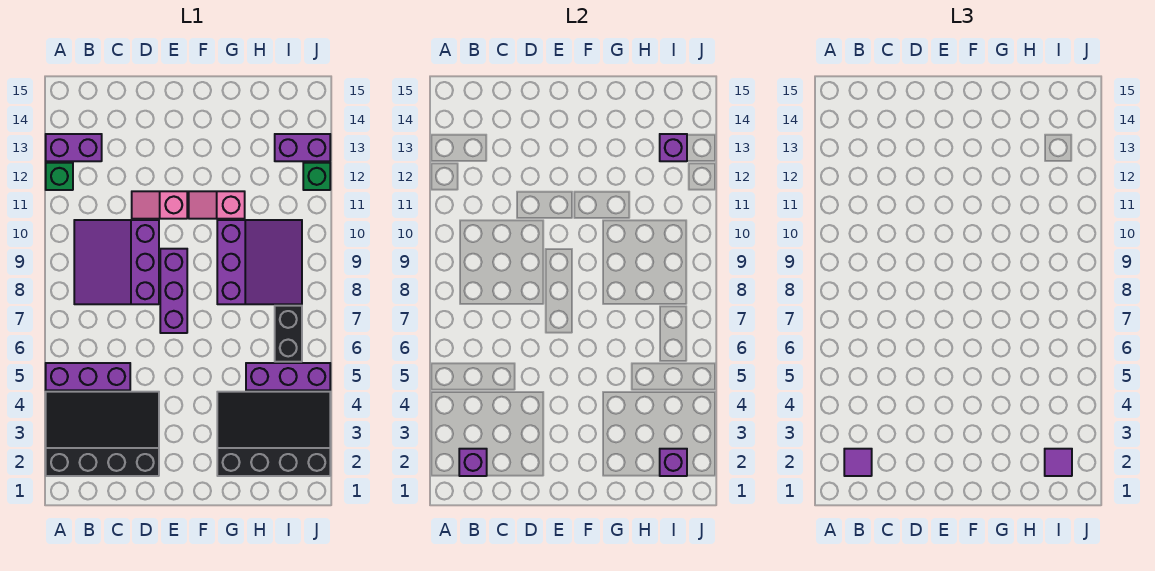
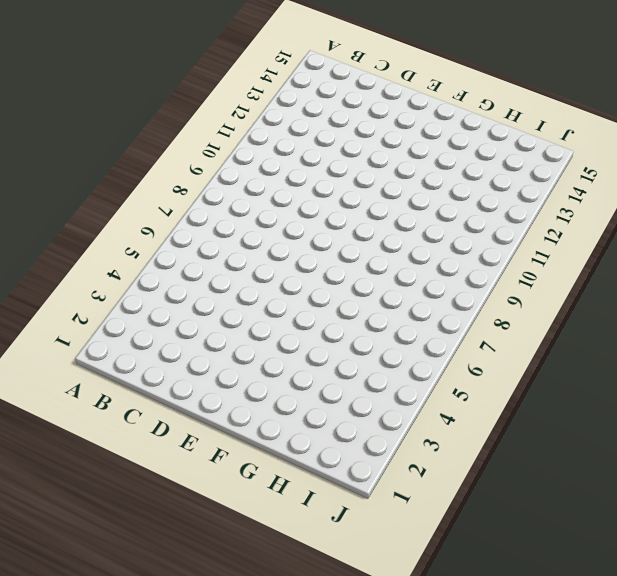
none -> black 3x4 slope [46,392,159,476]
none -> purple 1x3 brick [46,363,130,390]
none -> green 1x1 brick [46,163,73,190]

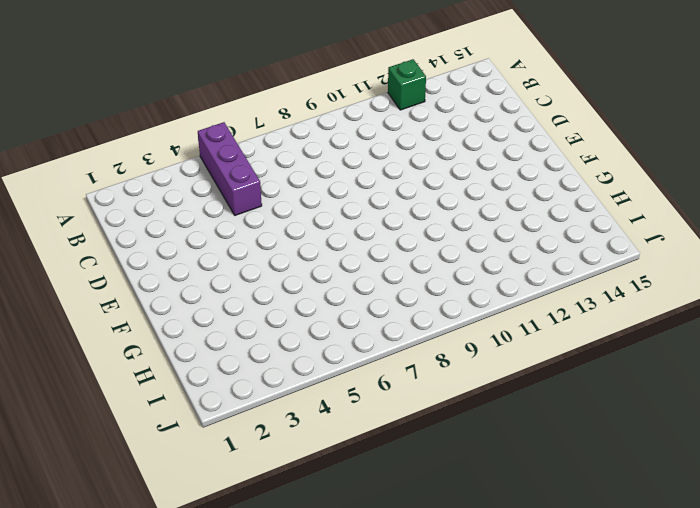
none -> black 3x4 slope [46,392,159,476]
none -> purple 1x2 brick [46,134,102,161]
none -> purple 3x3 slope [74,220,159,304]

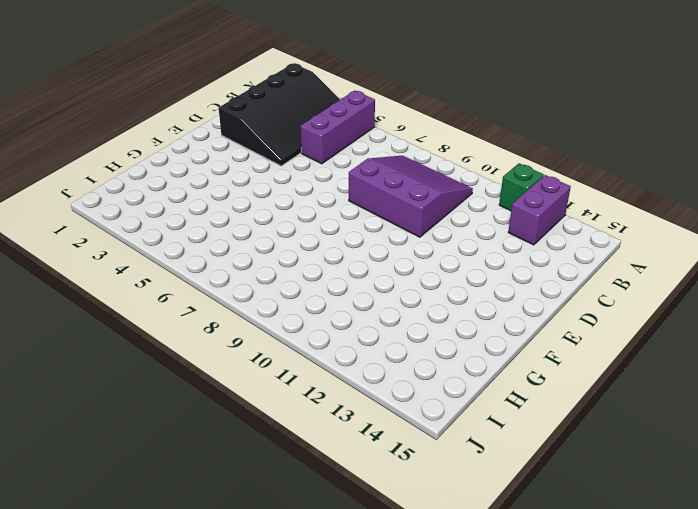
none -> pink 1x2 slope [132,191,187,219]
none -> purple 1x3 brick [160,249,187,333]
none -> pink 1x2 slope [189,191,245,219]

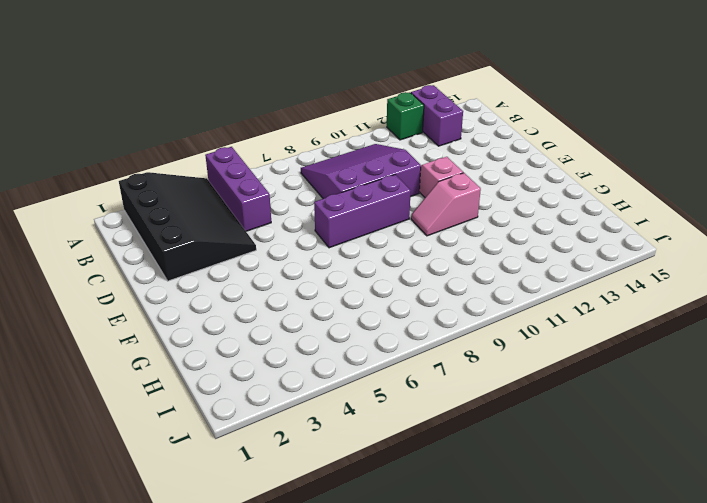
pink 1x2 slope [411,173,481,236] -> pink 1x2 slope turned to [189,191,245,219]
none -> black 3x4 slope [217,392,330,476]
none -> purple 3x3 slope [217,220,302,304]
none -> purple 1x3 brick [246,363,330,390]

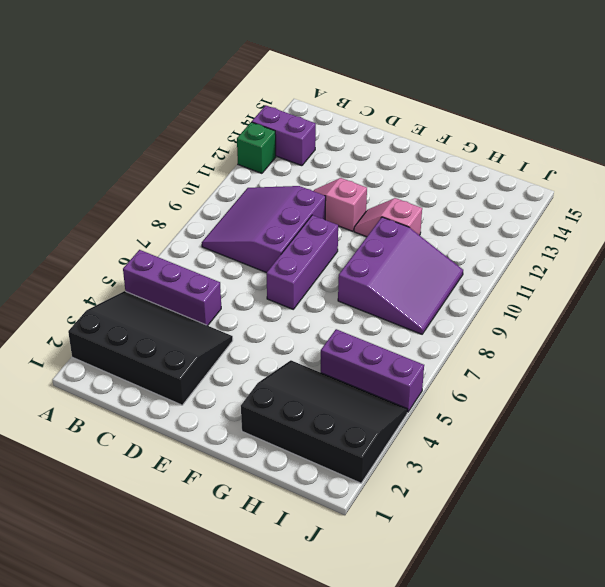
none -> black 1x2 brick [275,306,302,362]
none -> purple 1x2 brick [275,134,330,161]
none -> green 1x1 brick [303,163,330,190]

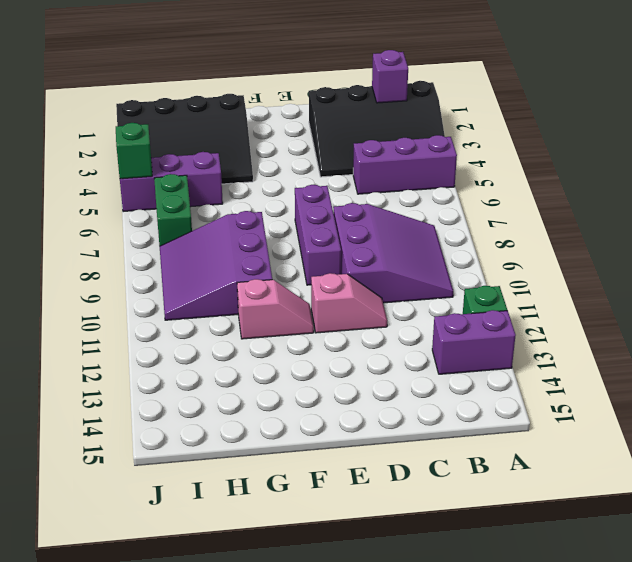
green 1x2 brick [154,174,192,246] -> black 1x2 brick [275,306,302,362]
green 1x1 brick [116,123,152,179] -> green 1x1 brick moved to [303,163,330,190]
none -> purple 1x2 brick [275,134,330,161]
none -> purple 1x1 brick [660,449,687,476]
none -> purple 1x1 brick [660,134,687,161]

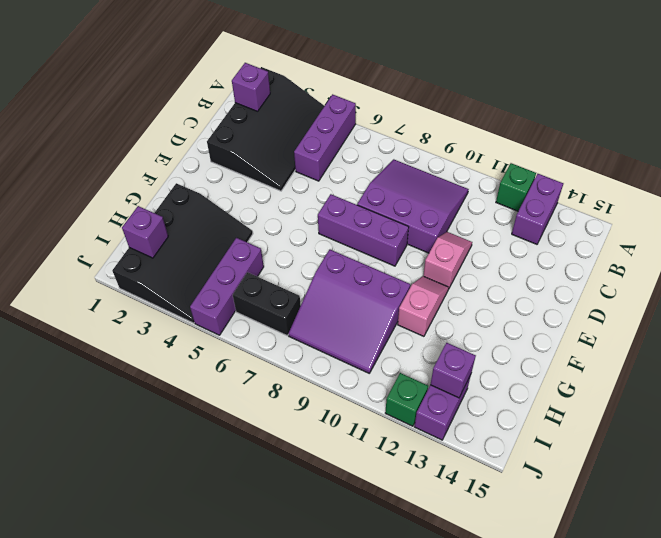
none -> purple 1x1 tile [844,449,872,476]
none -> purple 1x1 tile [1045,449,1072,476]

